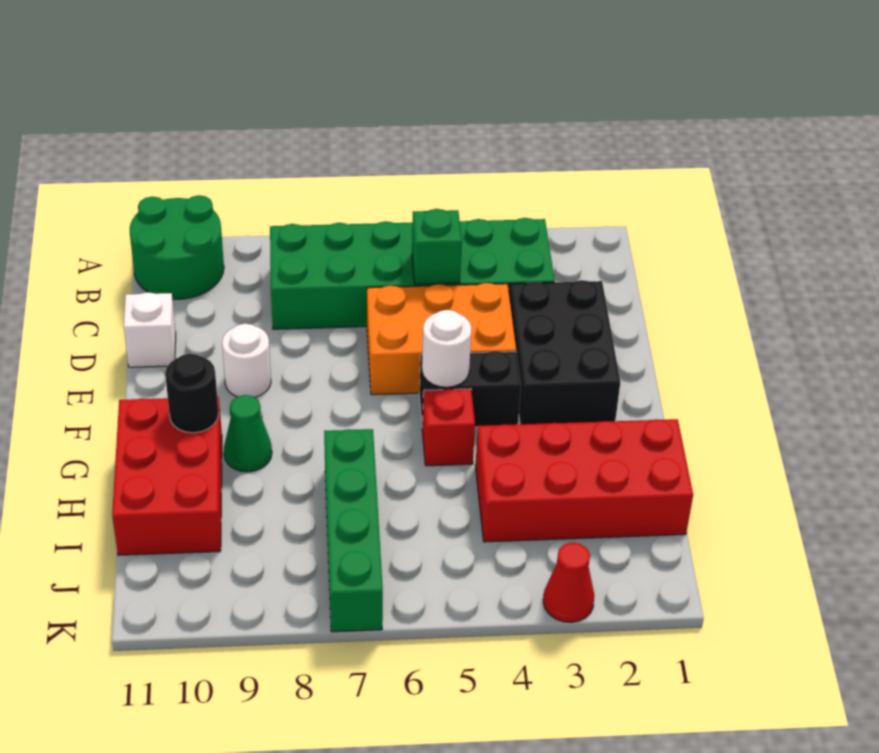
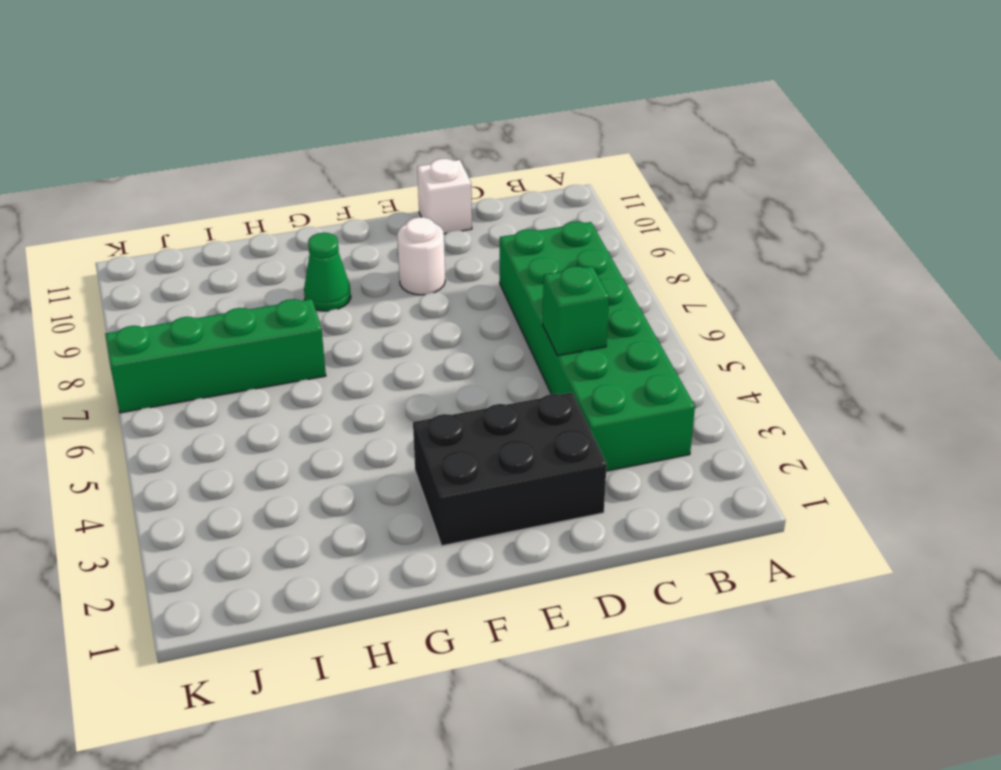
none -> green 2x2 round brick [130,195,224,299]
none -> orange 2x3 brick [367,283,516,395]
none -> black 1x2 brick [419,351,521,427]

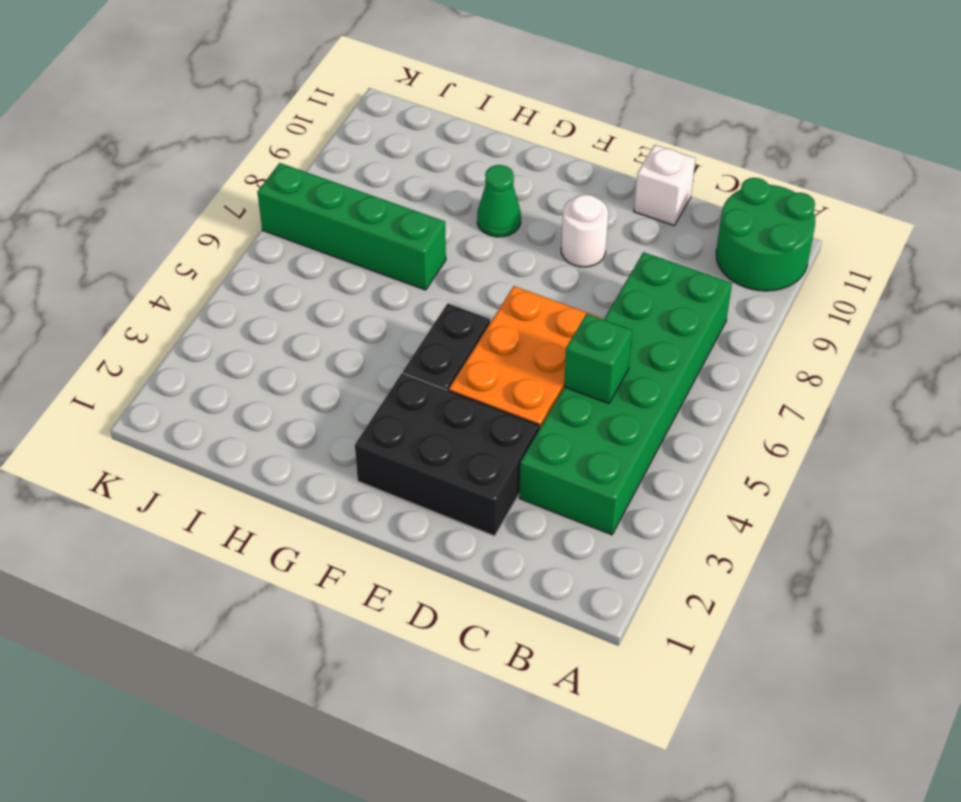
none -> red 1x1 brick [422,389,475,466]
none -> red 2x3 brick [112,397,222,555]
none -> red 2x4 brick [475,419,693,542]

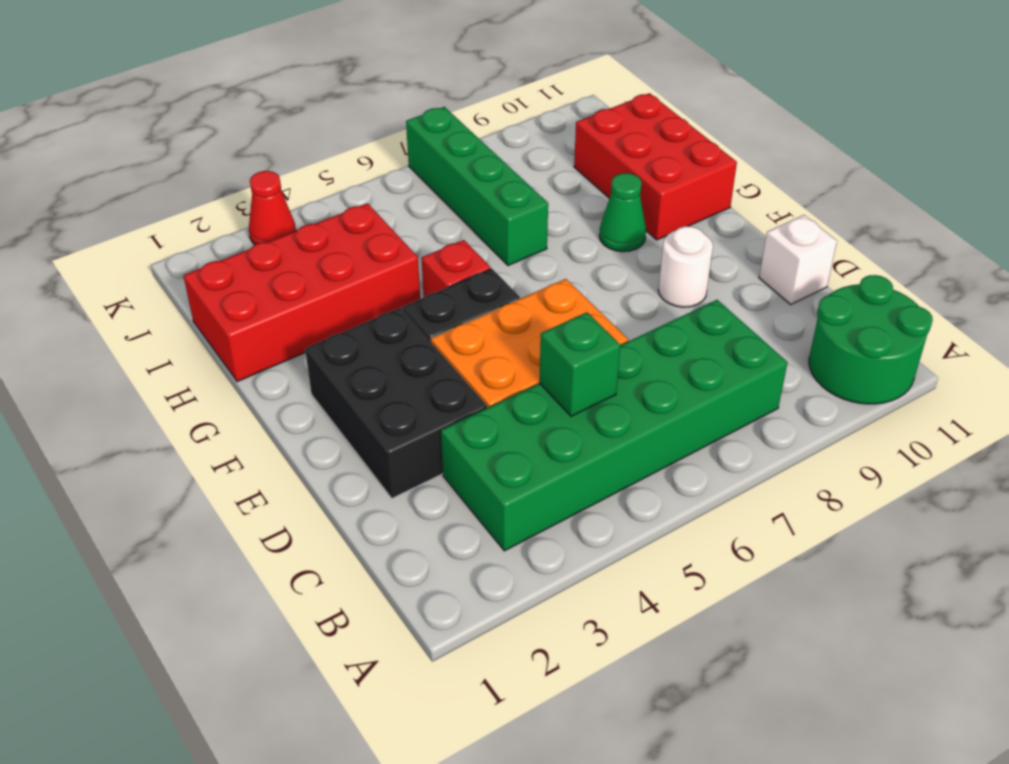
none -> white 1x1 round brick [422,310,471,387]
none -> black 1x1 round brick [165,354,219,433]

